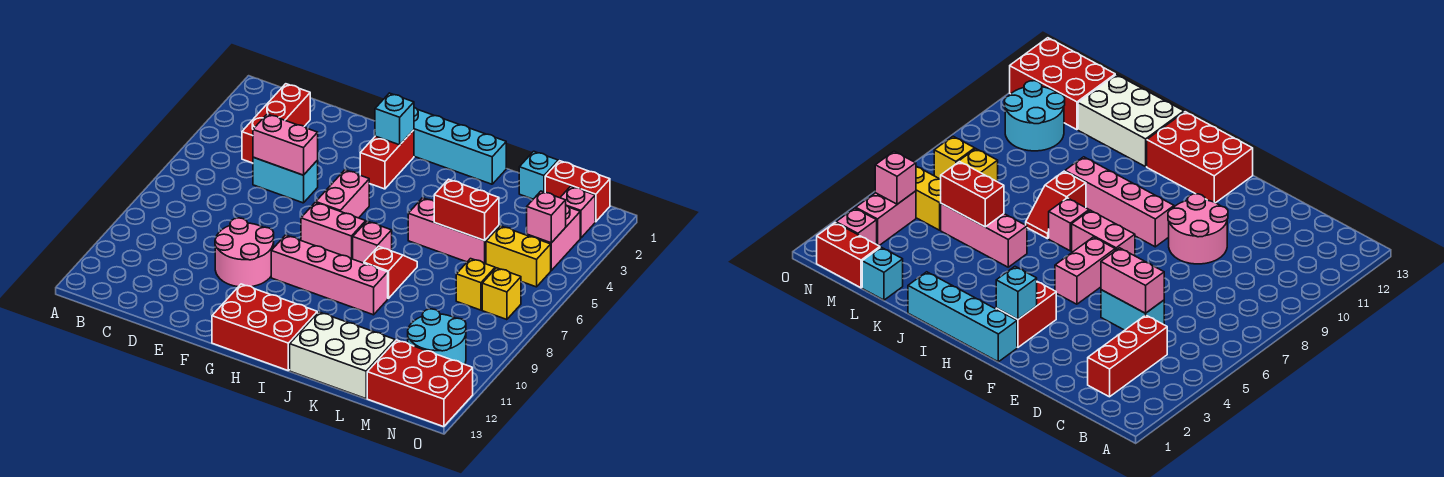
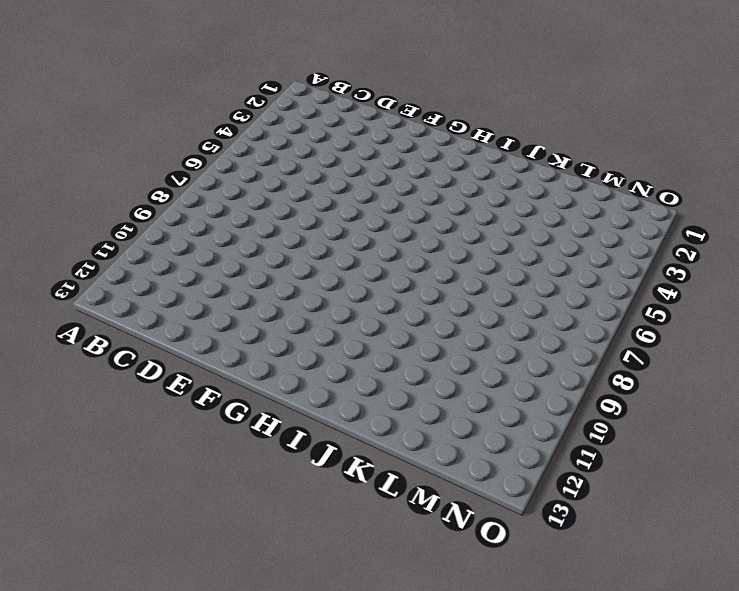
none -> red 1x3 brick [242,84,310,163]
none -> cyan 1x2 brick [253,157,318,203]
none -> pink 2x2 round brick [215,218,274,287]

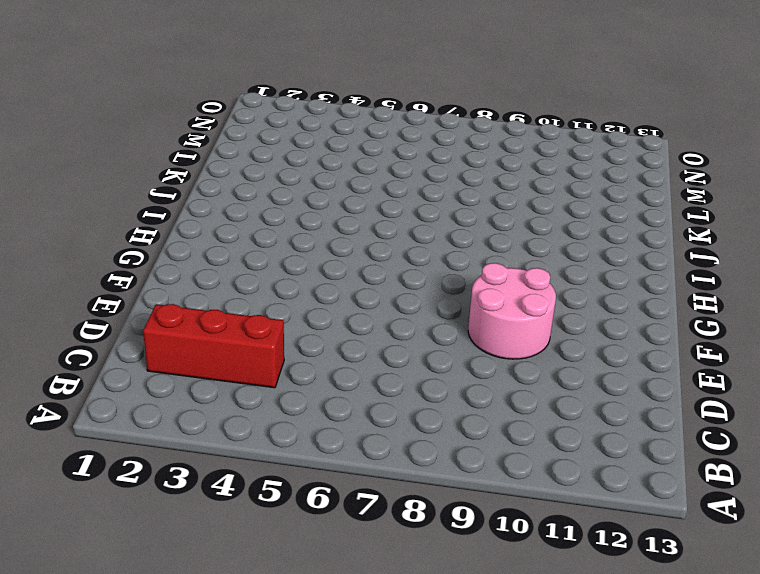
none -> cyan 1x2 brick [253,157,318,203]
none -> cyan 1x4 brick [414,107,506,184]
none -> red 1x2 brick [360,130,414,189]

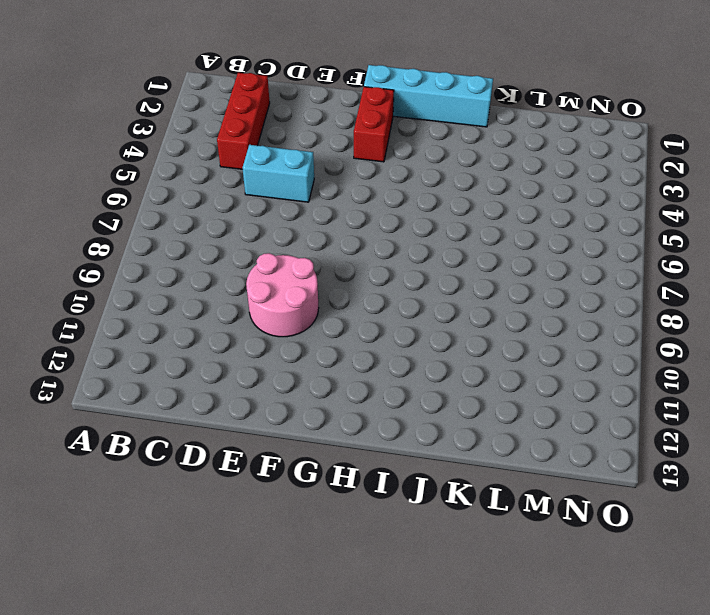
none -> pink 1x2 brick [316,170,369,218]
none -> pink 1x2 brick [301,202,366,259]
none -> pink 1x4 brick [271,235,388,315]

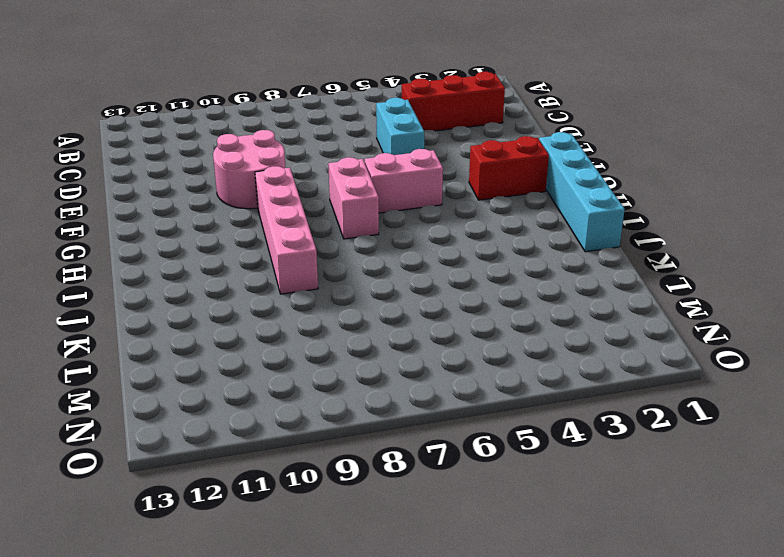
none -> red 2x3 brick [212,284,317,370]
none -> pink 1x1 brick [353,221,392,263]
none -> pink 1x3 brick [408,198,499,264]

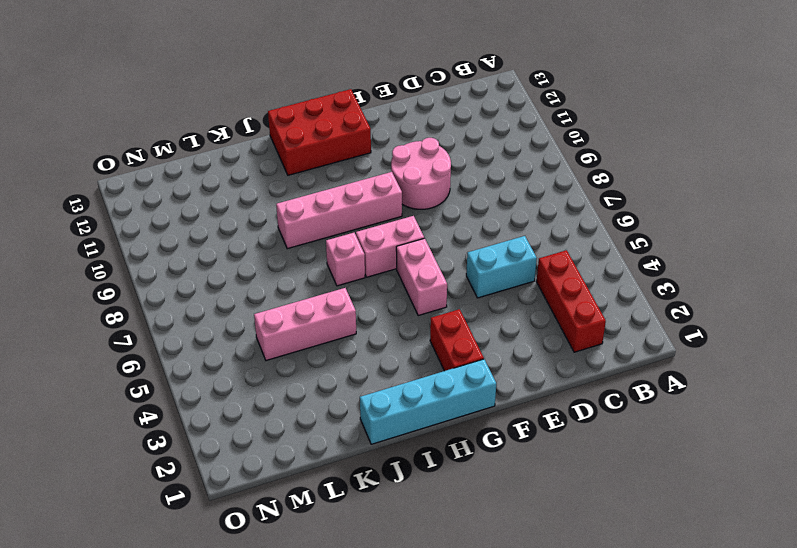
none -> red 1x2 slope [364,246,417,299]
none -> white 2x3 brick [290,312,395,399]
none -> cyan 1x1 brick [519,151,558,199]

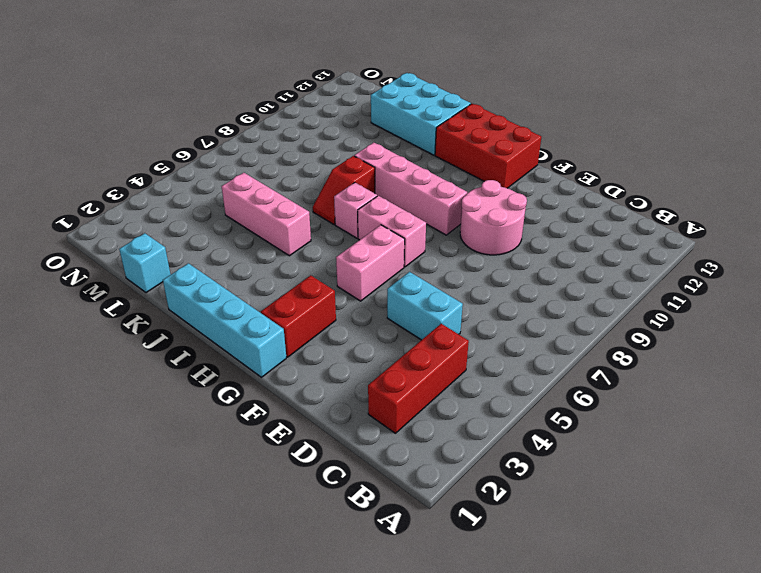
cyan 2x3 brick [371,73,471,155] -> white 2x3 brick [290,312,395,399]
none -> red 1x2 brick [545,161,610,222]
none -> yellow 1x2 brick [486,226,551,287]
none -> yellow 1x1 brick [456,259,495,310]

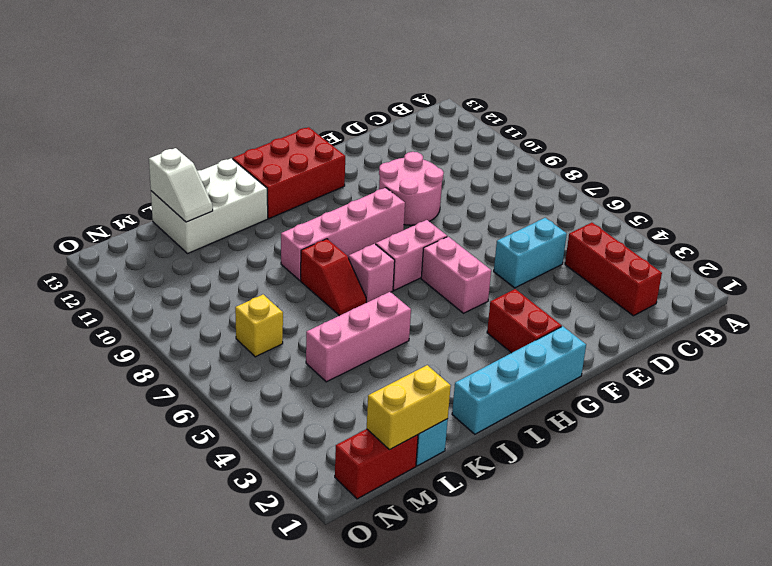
yellow 1x2 brick [367,365,451,450] -> yellow 1x2 brick moved to [486,226,551,287]
white 1x2 slope [149,148,213,222] -> none
none -> cyan 2x2 round brick [408,309,466,364]
none -> red 2x3 brick [367,340,473,427]
none -> pink 1x1 brick [560,186,595,238]

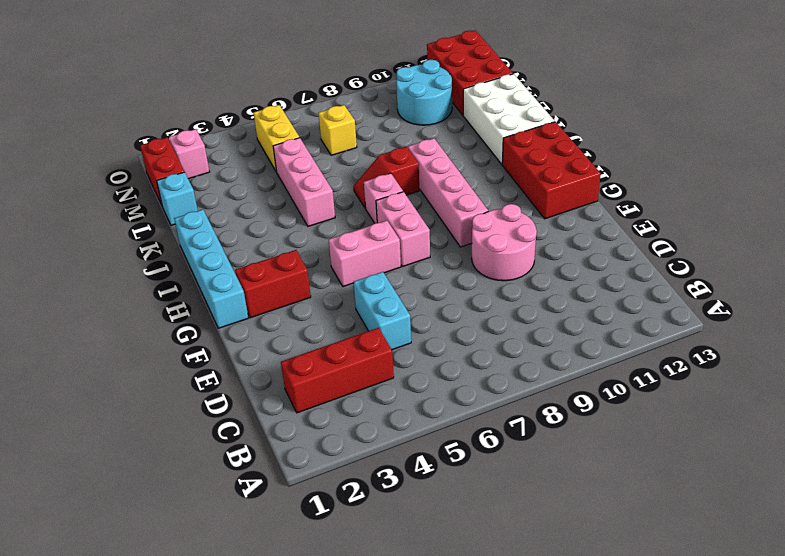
none -> pink 1x2 brick [527,205,580,270]
none -> yellow 1x1 brick [482,268,521,320]
none -> pink 1x2 brick [253,114,318,175]

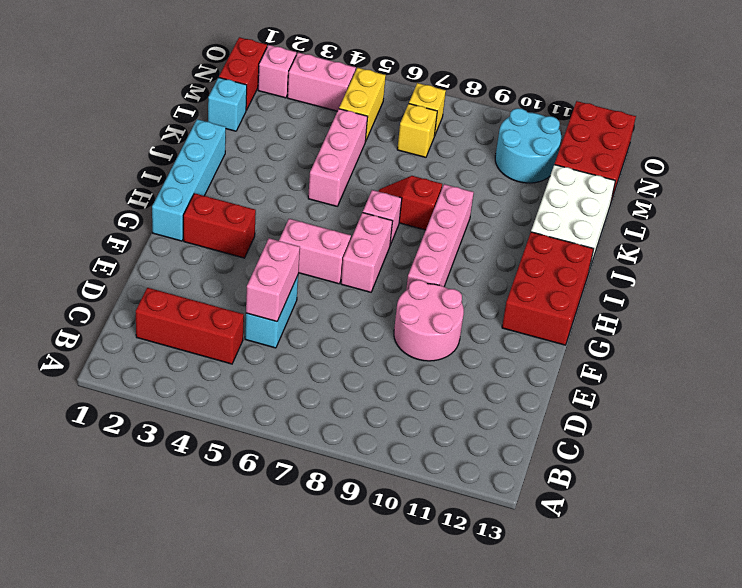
none -> cyan 1x1 brick [375,93,414,145]
none -> red 1x2 brick [434,179,499,240]
none -> pink 1x1 brick [527,191,566,243]

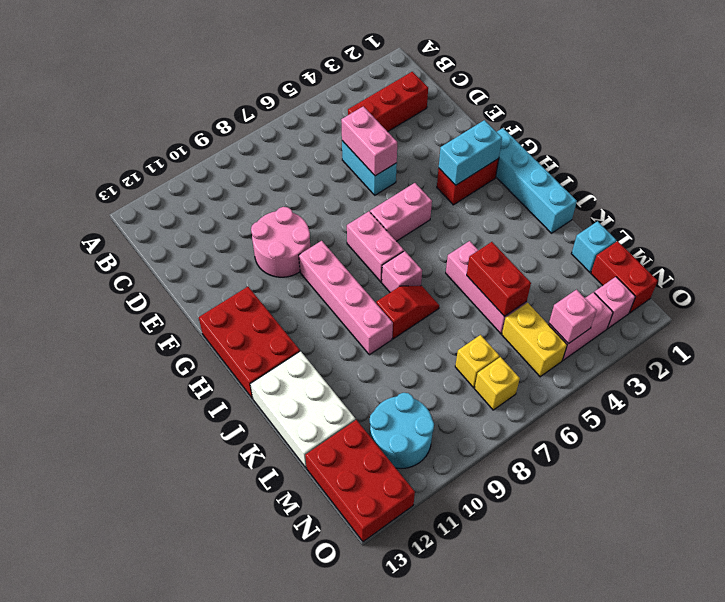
cyan 1x2 brick [439,120,502,185] -> cyan 1x1 brick [375,93,414,145]

